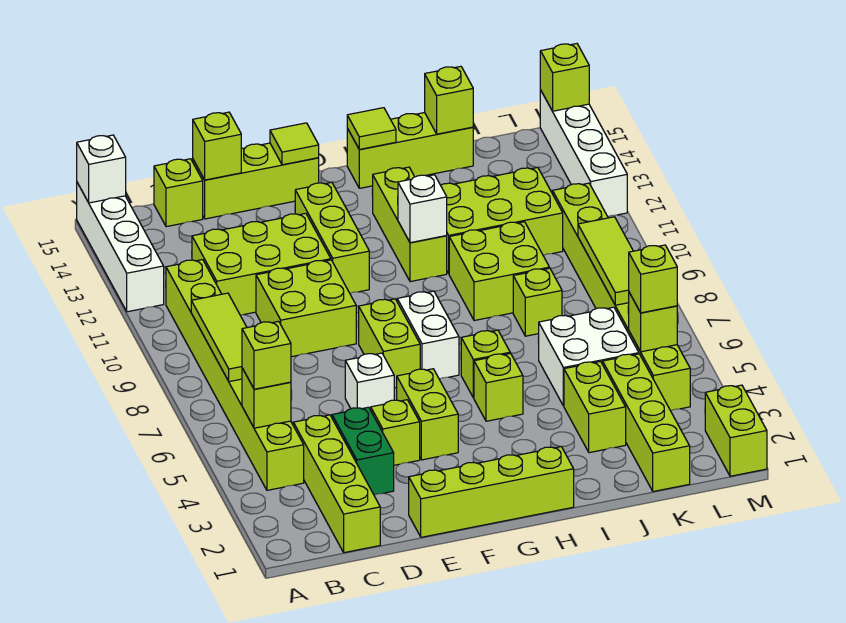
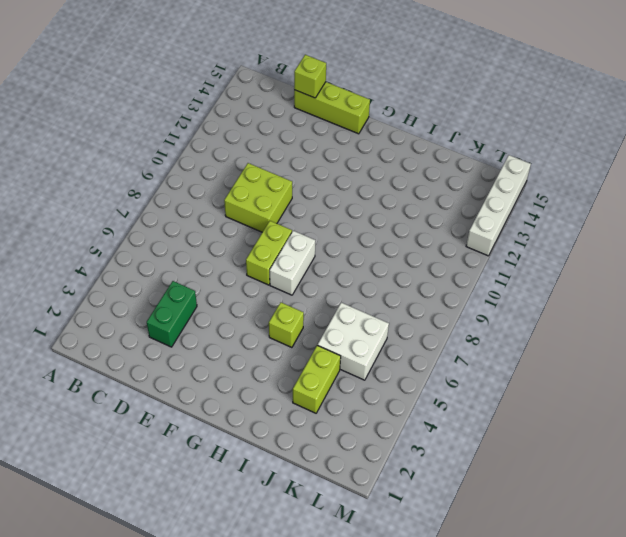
none -> white 1x4 brick [77,183,164,312]
none -> lime 1x8 brick [166,260,304,490]
none -> lime 1x4 brick [293,415,380,553]
none -> lime 2x3 brick [192,213,331,315]

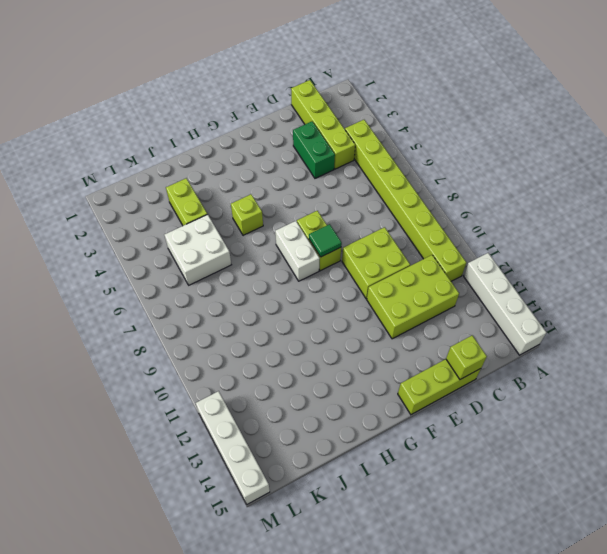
green 1x1 tile [309,224,342,257] -> none
none -> lime 1x1 brick [154,159,203,227]
none -> lime 1x4 brick [409,447,574,537]
none -> lime 1x1 brick [371,400,420,465]
none -> white 1x1 brick [345,353,394,410]

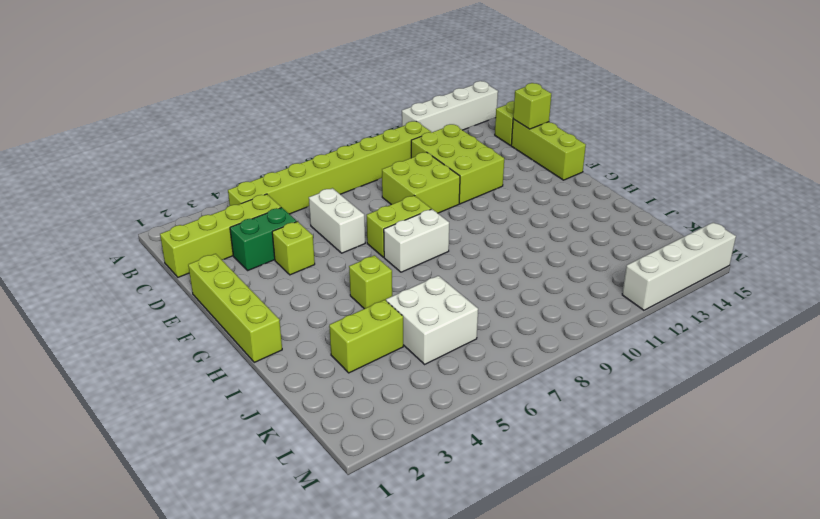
white 1x2 brick [309,188,365,253] -> white 1x1 brick [345,353,394,410]
none -> lime 1x2 brick [397,369,458,460]
none -> lime 1x3 brick [295,182,369,293]
none -> lime 1x1 brick [461,330,510,398]
none -> lime 1x3 brick [372,167,447,282]

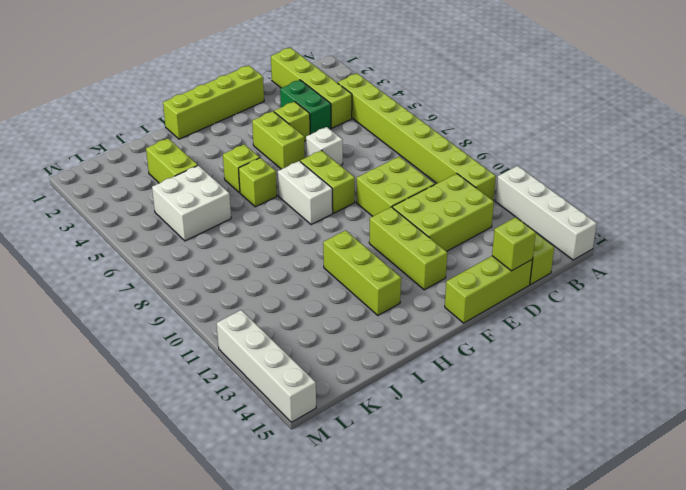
none -> lime 1x3 brick [347,113,473,188]
none -> lime 2x2 brick [449,222,549,321]
none -> lime 2x3 brick [441,168,563,273]
none -> lime 1x1 brick [513,268,562,336]

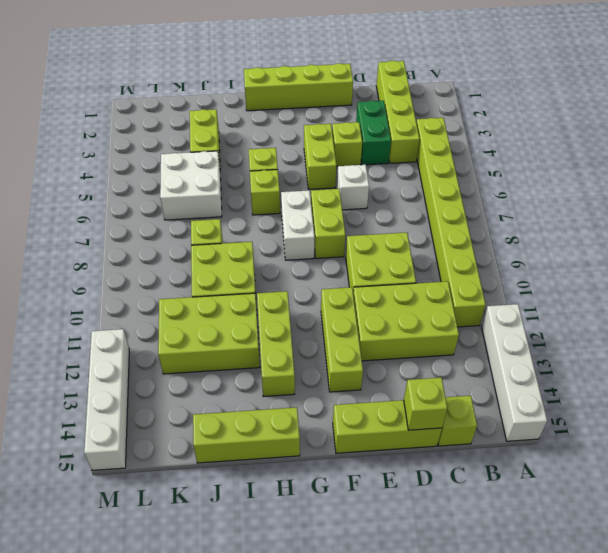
none -> lime 1x4 brick [603,354,690,492]
none -> lime 1x8 brick [553,183,690,411]
none -> lime 1x2 brick [705,385,767,476]
none -> white 1x1 brick [77,135,126,203]

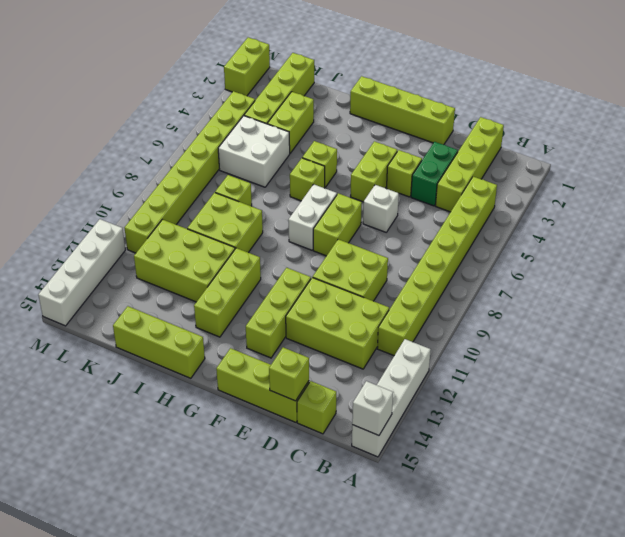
none -> lime 1x1 brick [242,368,291,428]
none -> lime 1x3 tile [191,293,247,382]
none -> lime 1x1 tile [270,123,319,165]
none -> white 1x1 brick [398,175,447,243]

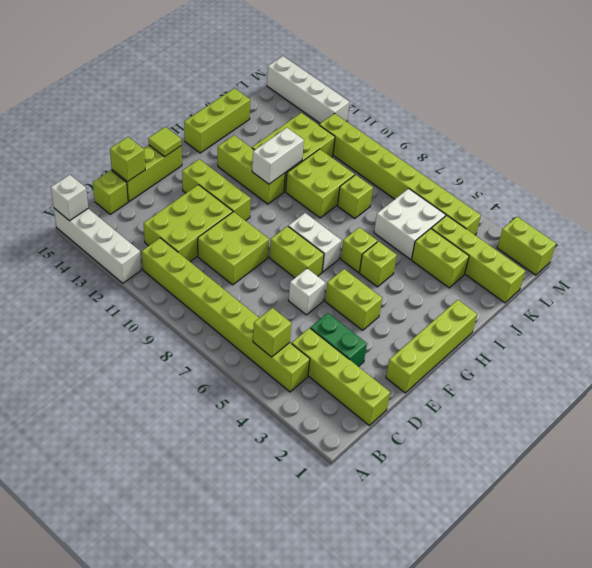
white 1x2 brick [252,128,304,184] -> white 1x1 brick [398,175,447,243]
none -> lime 1x1 brick [371,400,420,465]
none -> lime 1x3 tile [191,293,247,382]
none -> lime 1x1 tile [347,108,396,149]
none -> lime 1x1 brick [425,66,473,134]

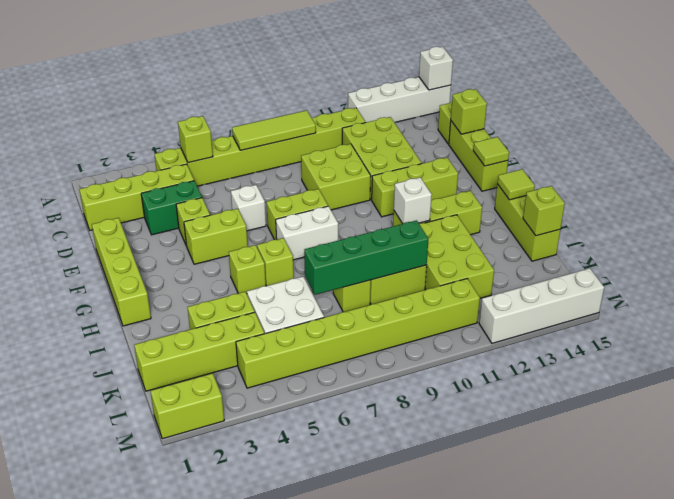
green 1x4 brick [304,220,428,295] -> none
none -> lime 1x1 brick [628,293,677,352]
none -> lime 1x3 tile [578,217,633,305]
none -> lime 1x1 brick [540,44,589,111]
none -> lime 1x1 brick [242,321,291,389]

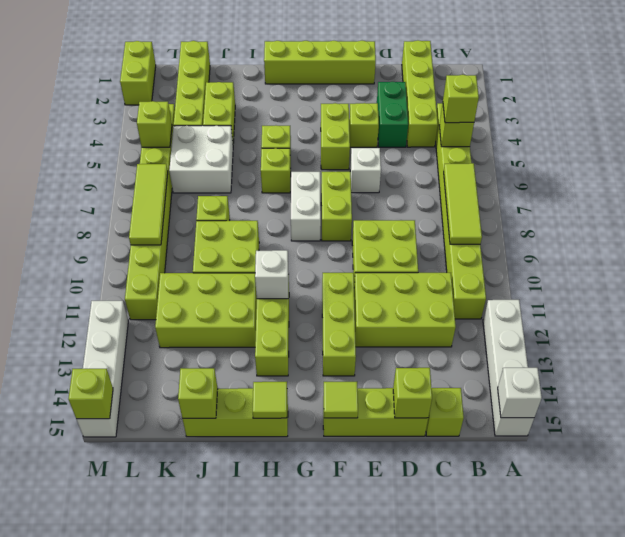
none -> lime 1x1 brick [629,245,677,313]

